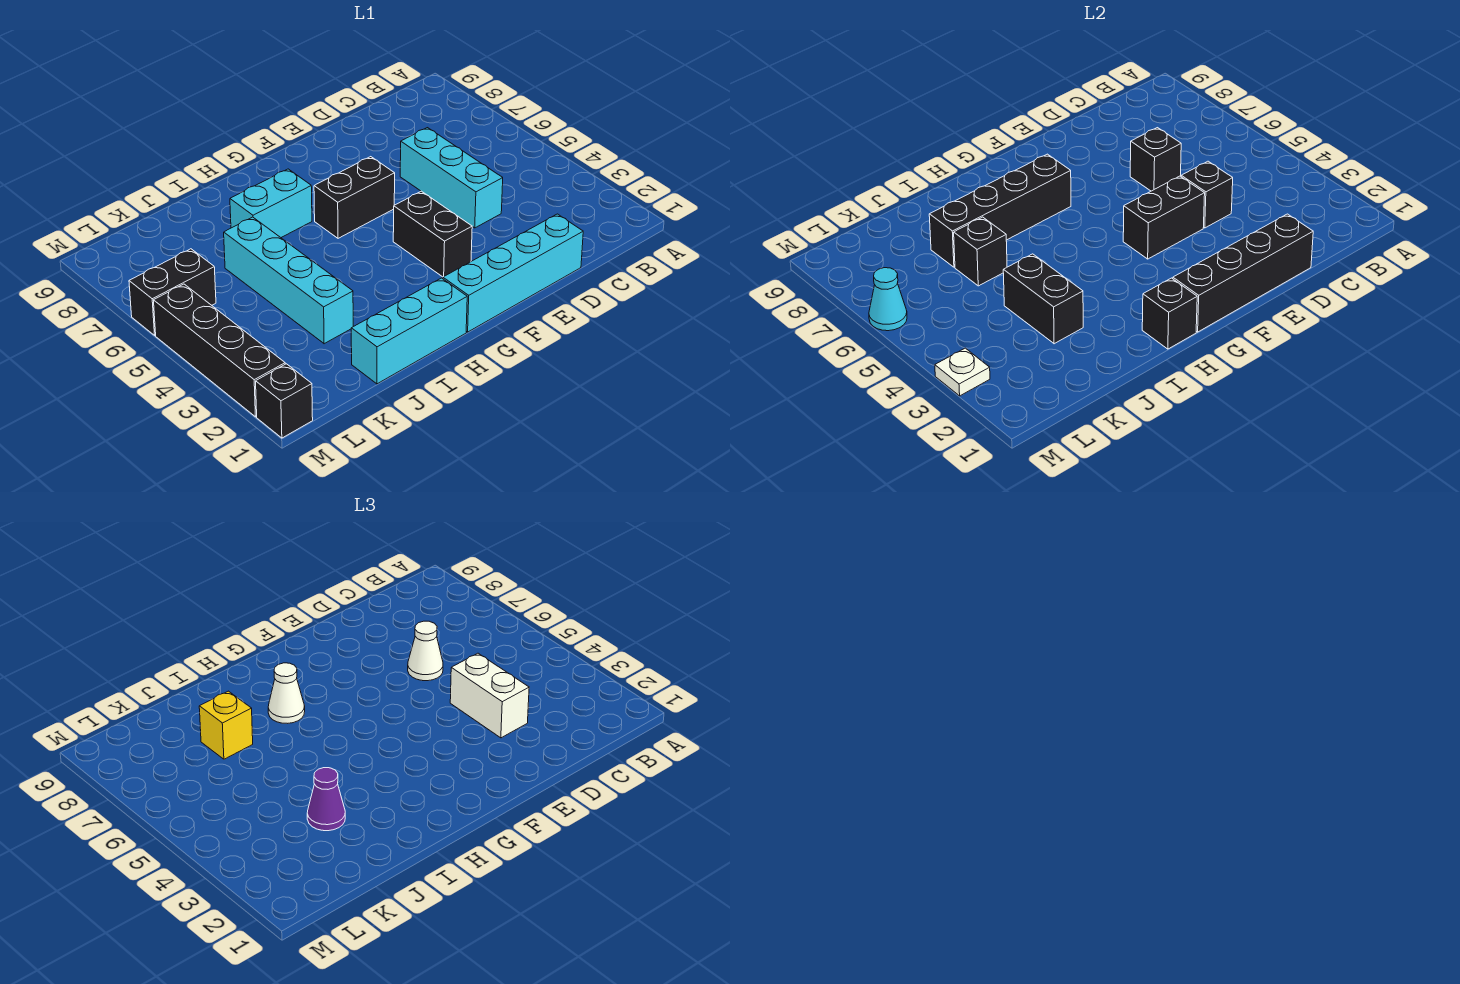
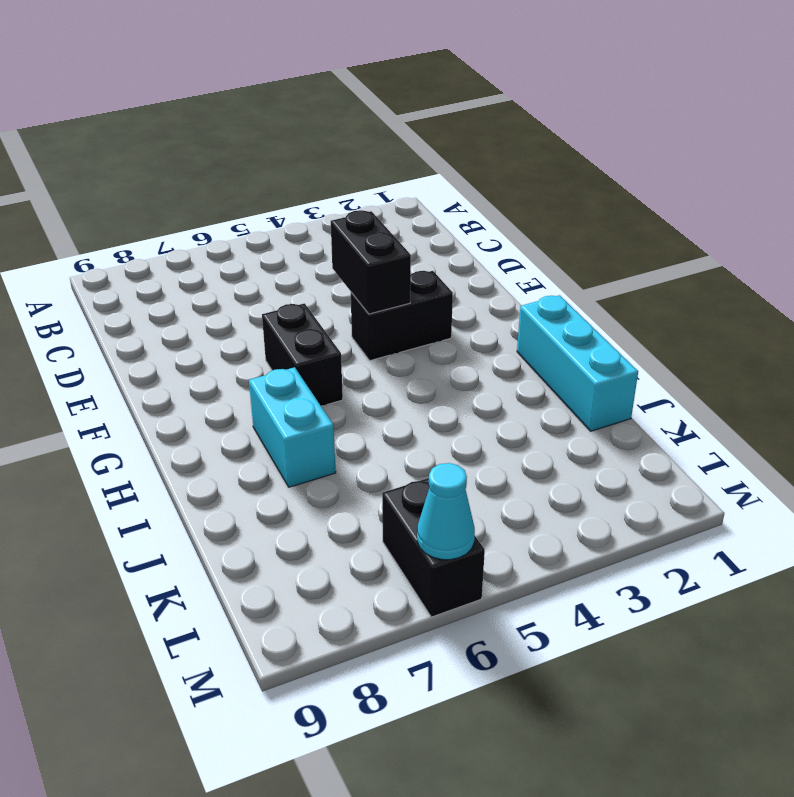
none -> cyan 1x4 brick [443,214,583,332]
none -> cyan 1x3 brick [400,128,503,228]
none -> cyan 1x4 brick [224,217,353,344]

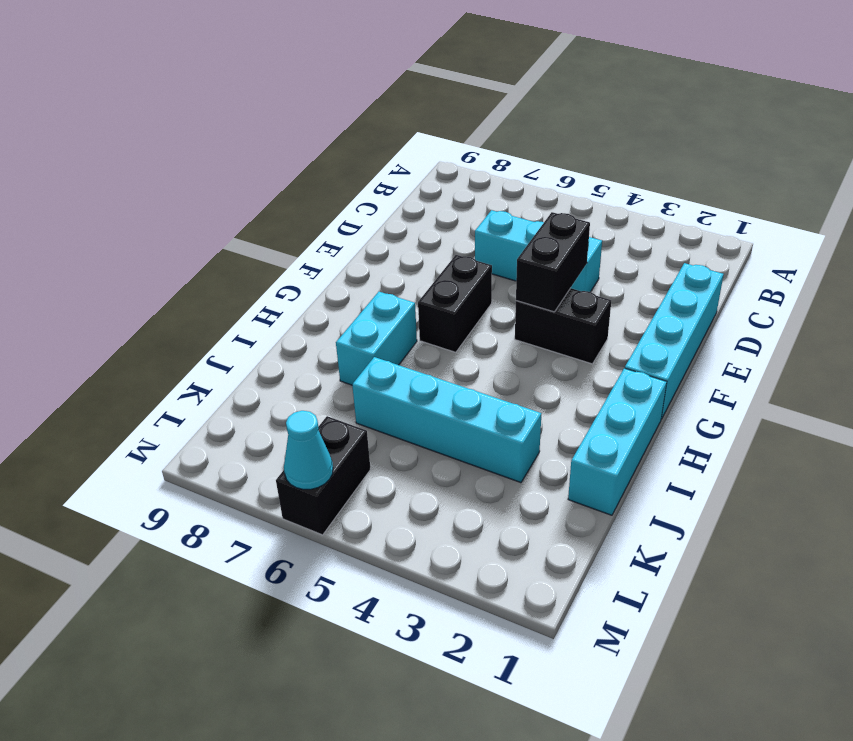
none -> black 1x1 brick [256,364,313,438]
none -> black 1x4 brick [154,284,285,417]
none -> black 1x4 brick [1173,214,1313,332]

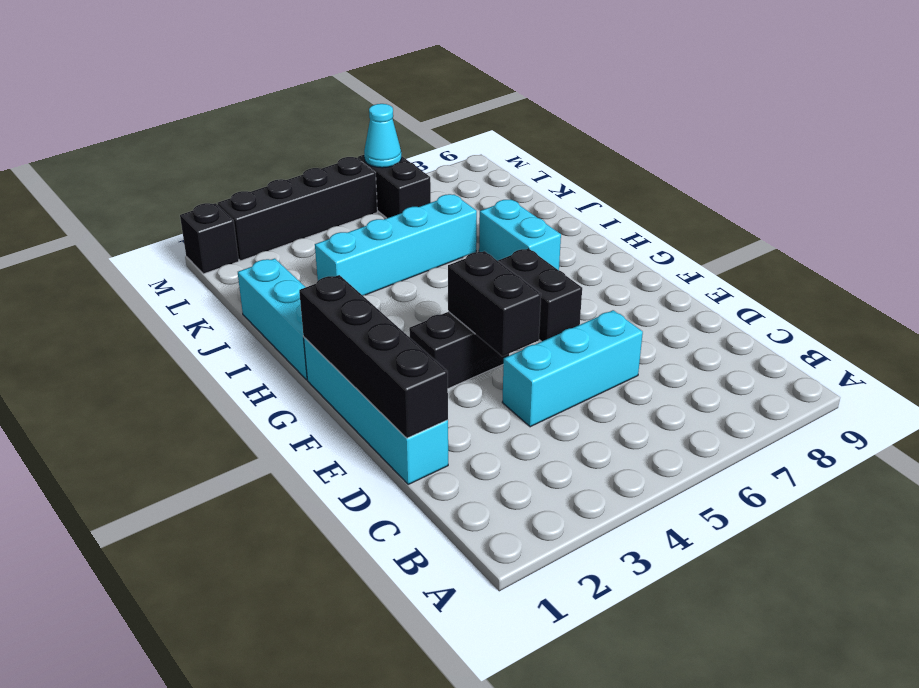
none -> black 1x1 brick [1181,161,1233,228]
none -> black 1x1 brick [1130,128,1181,191]
none -> black 1x4 brick [929,154,1071,267]

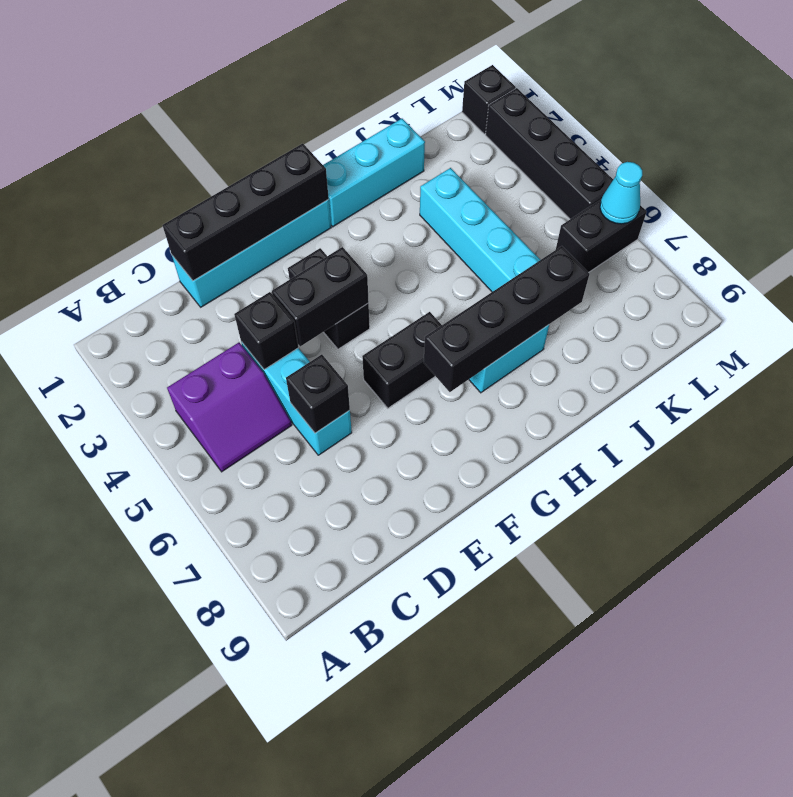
purple 2x2 slope [167,343,292,472] -> none
none -> black 1x1 brick [1142,278,1197,349]
none -> black 1x2 brick [1003,254,1083,344]
none -> black 1x1 brick [954,217,1007,286]

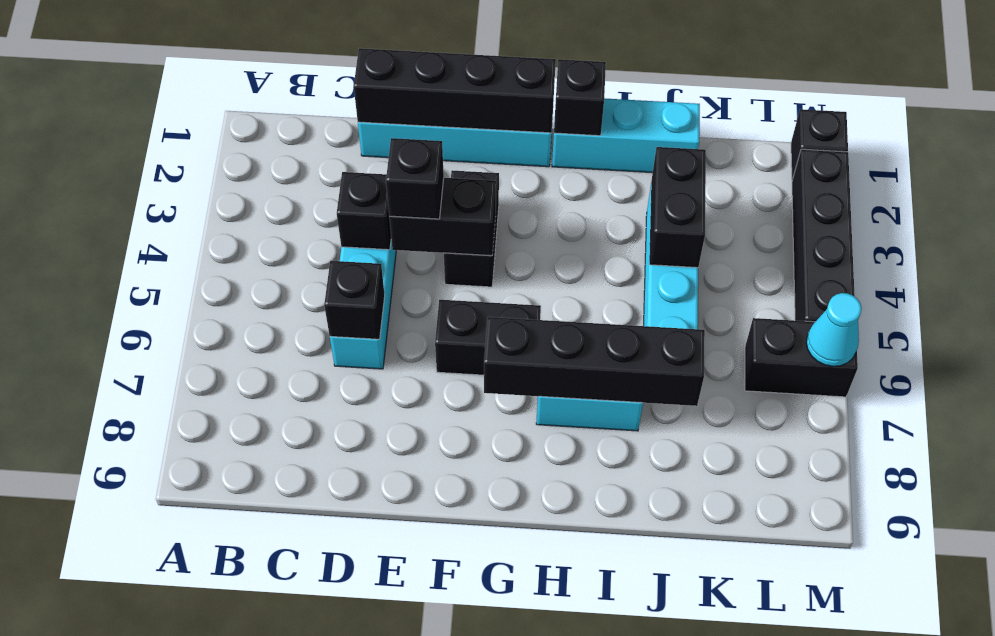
black 1x1 brick [386,138,444,219] -> black 1x1 brick moved to [954,217,1007,286]
none -> white 1x1 plate [935,348,990,396]
none -> white 1x2 brick [450,653,529,738]
none -> white 1x1 cone [408,621,443,681]

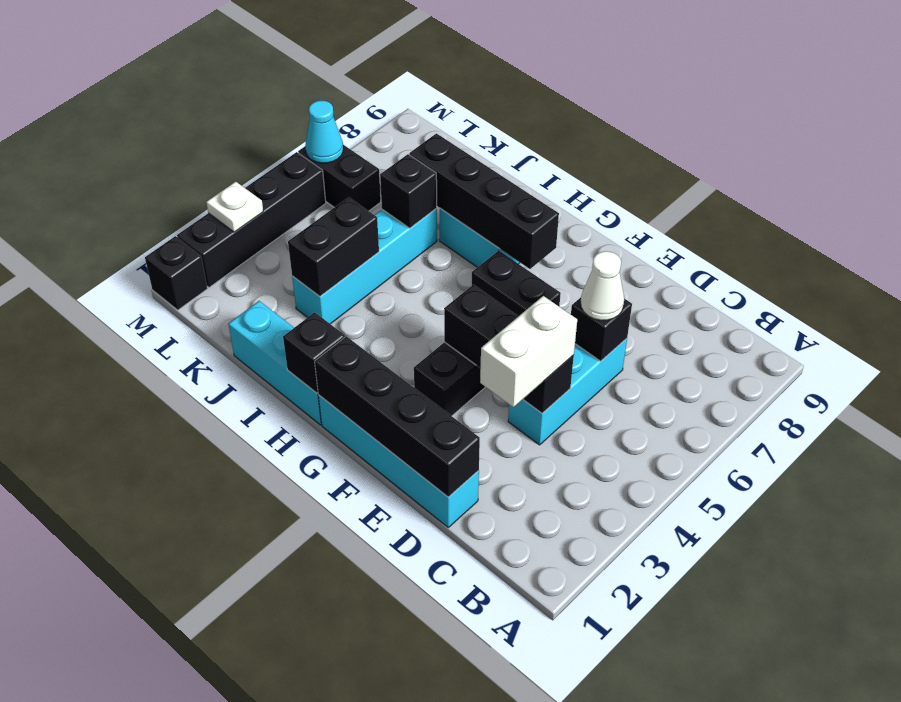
none -> white 1x1 cone [268,663,305,723]
none -> purple 1x1 cone [307,768,345,831]
none -> yellow 1x1 brick [199,691,253,759]

